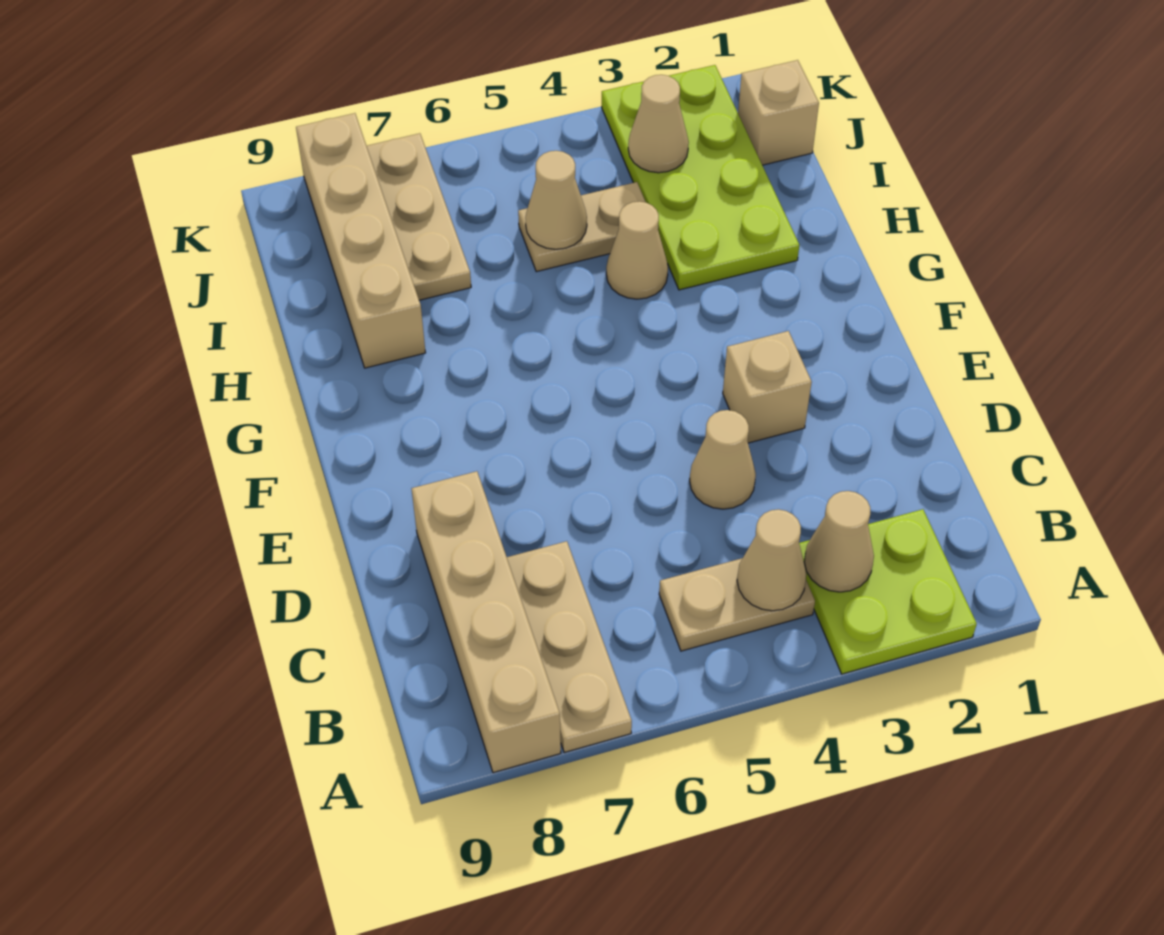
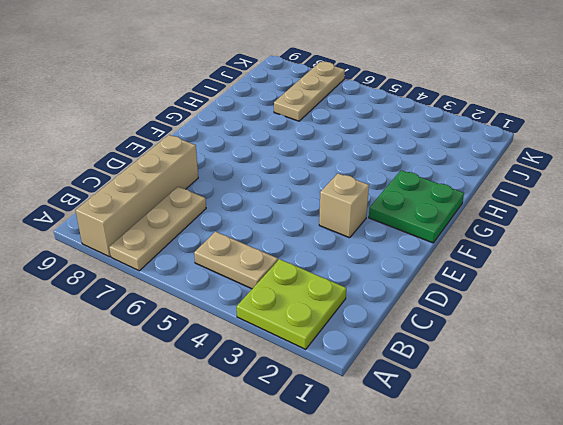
green 2x2 plate [369,170,464,243] -> none
none -> tan 1x1 cone [690,410,756,509]
none -> lime 2x4 plate [602,65,799,290]
none -> tan 1x1 cone [606,201,668,299]

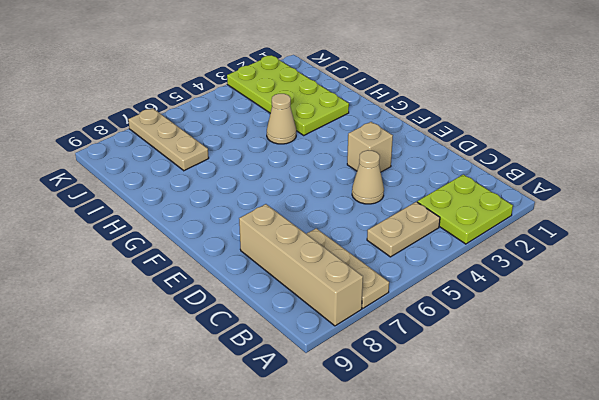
none -> tan 1x4 brick [296,113,426,368]
none -> tan 1x2 plate [518,182,645,272]
none -> tan 1x1 brick [738,60,819,165]

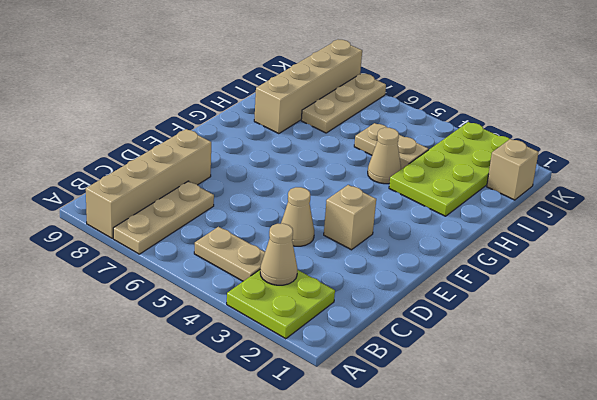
none -> tan 1x1 cone [737,509,807,611]
none -> tan 1x1 cone [525,151,587,249]
none -> tan 1x1 cone [628,75,689,173]

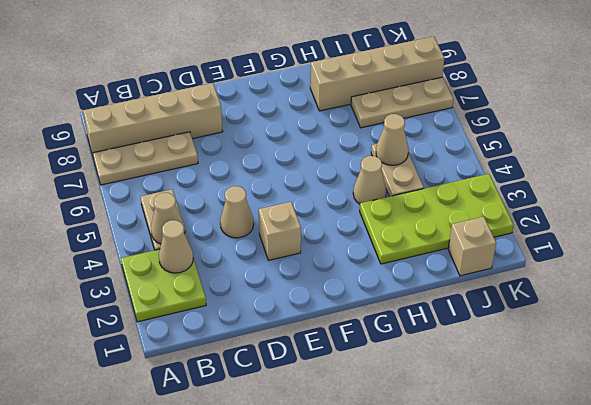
none -> tan 1x1 cone [628,75,689,173]

